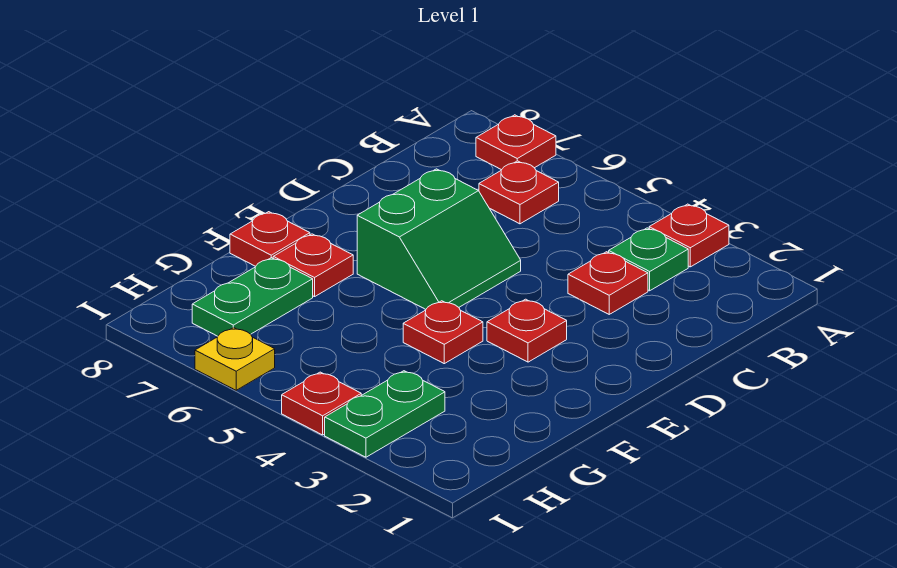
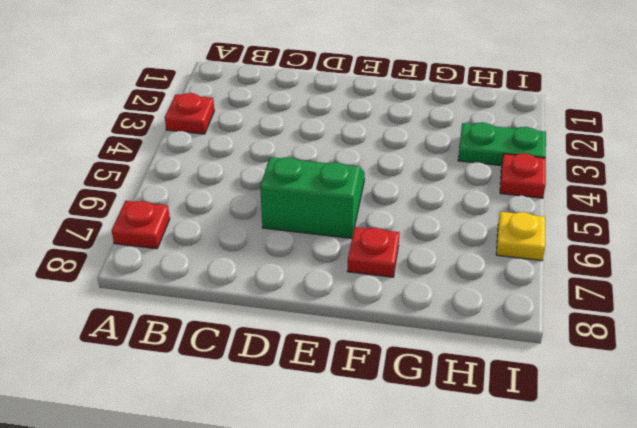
none -> green 1x1 plate [609,228,688,291]
none -> red 1x1 plate [479,161,559,224]
none -> red 1x1 plate [568,252,648,314]

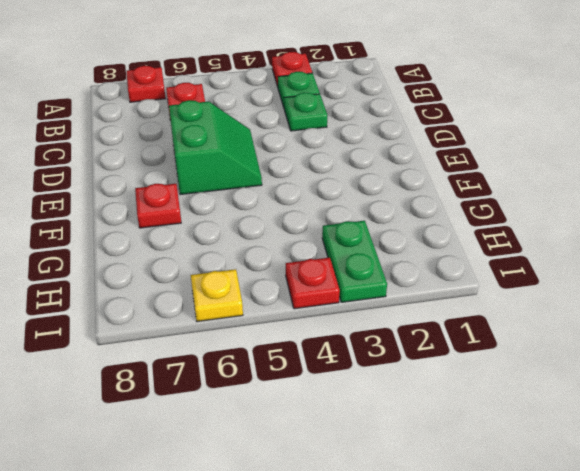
green 1x1 plate [284,93,327,131] -> red 1x1 plate [568,252,648,314]
none -> red 1x1 plate [487,299,567,362]
none -> red 1x1 plate [403,301,483,364]
none -> red 1x1 plate [230,212,310,266]

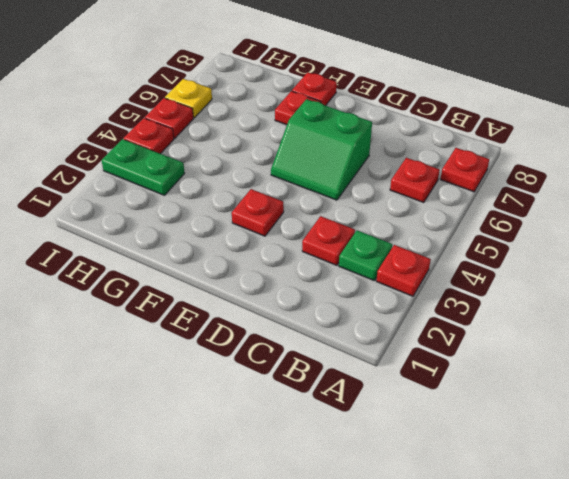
red 1x1 plate [145,98,193,138] -> red 1x1 plate moved to [403,301,483,364]
none -> green 1x2 plate [192,258,313,336]

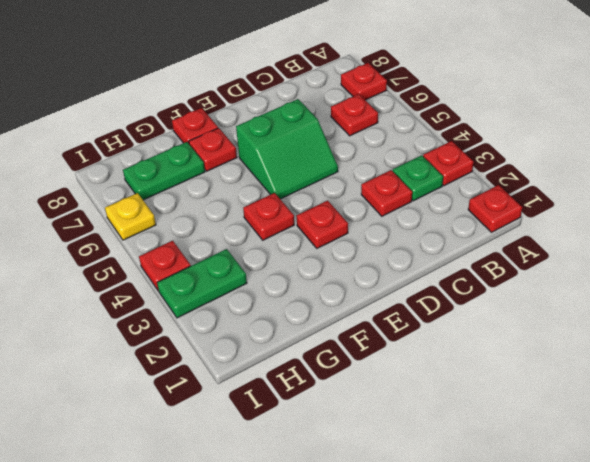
red 1x1 plate [468,185,522,232] -> none

